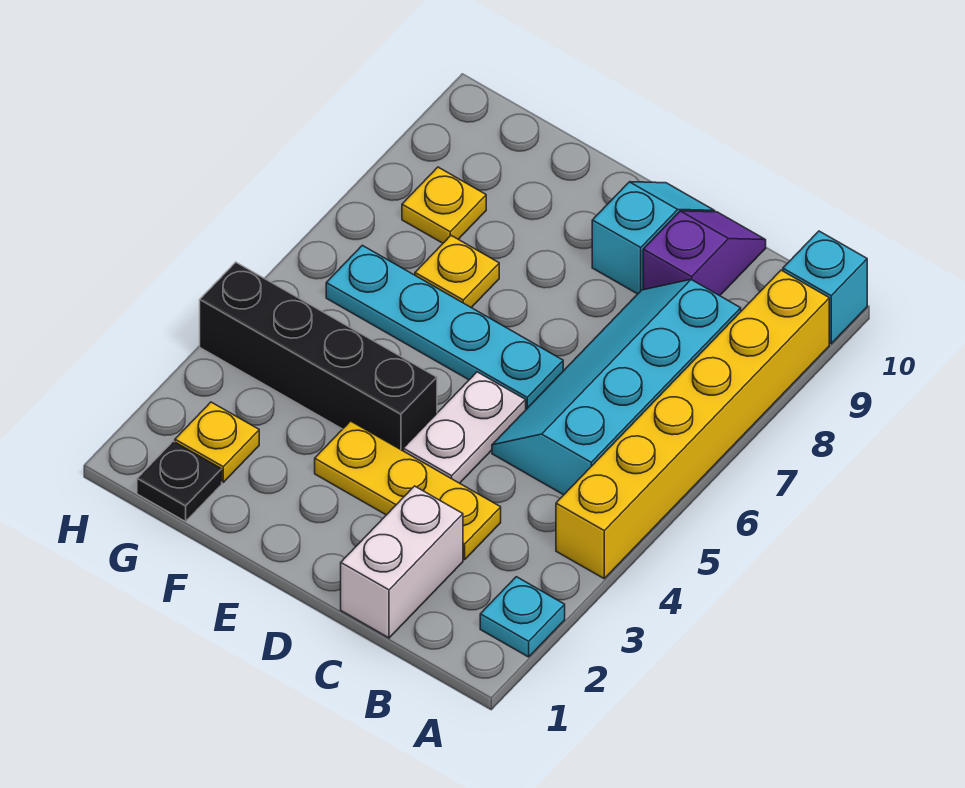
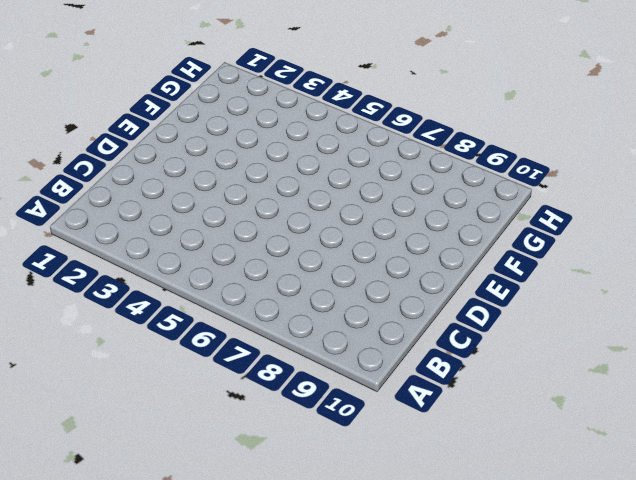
none -> cyan 1x1 plate [480,577,565,657]
none -> yellow 1x6 brick [556,270,829,578]
none -> cyan 1x1 brick [783,231,867,344]

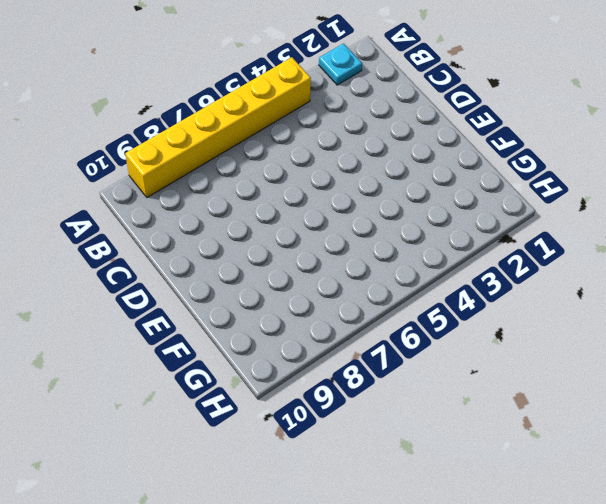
none -> cyan 1x1 brick [783,231,867,344]
none -> cyan 2x4 slope [492,279,741,495]
none -> white 1x2 brick [341,486,463,638]

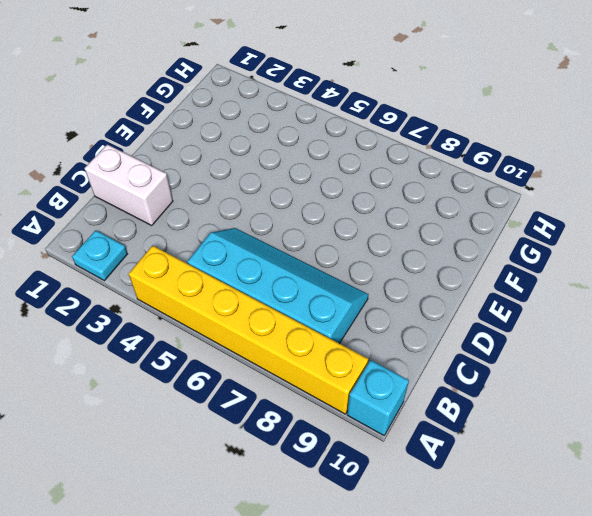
none -> yellow 1x3 plate [315,421,501,560]
none -> purple 1x2 slope [643,211,766,296]
none -> white 1x2 plate [403,372,526,483]

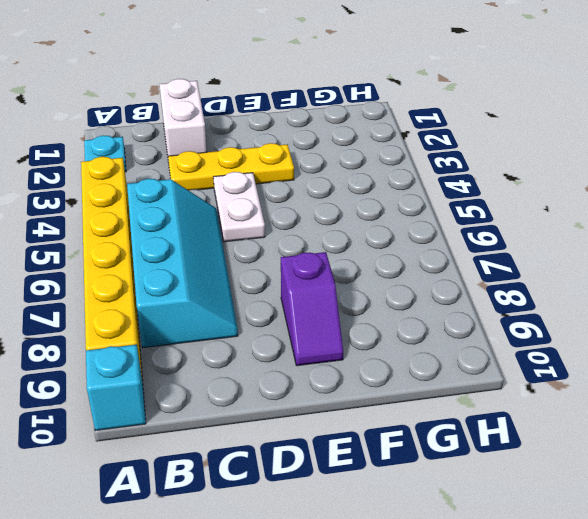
purple 1x2 slope [281,252,343,366] -> purple 1x2 slope moved to [643,211,766,296]
none -> cyan 1x4 plate [326,245,563,409]
none -> cyan 1x2 slope [592,182,715,294]
none -> black 1x4 brick [200,262,437,451]

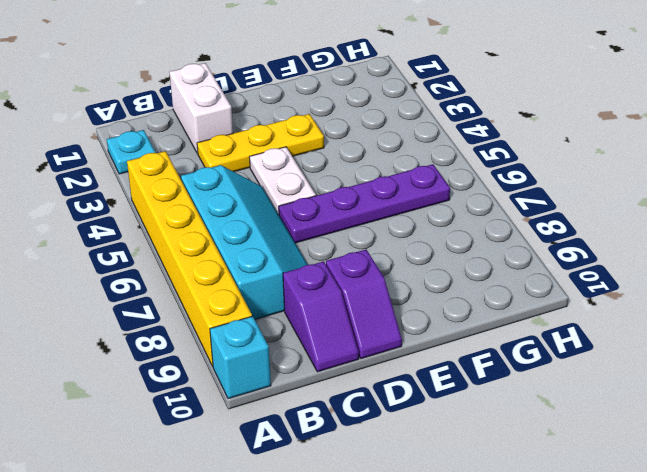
purple 1x4 plate [279,164,450,243] -> cyan 1x4 plate [326,245,563,409]
purple 1x2 slope [326,250,402,359] -> cyan 1x2 slope [592,182,715,294]
none -> black 1x4 brick [200,262,437,451]
none -> yellow 1x1 plate [415,236,499,308]
none -> black 1x1 plate [137,441,222,522]

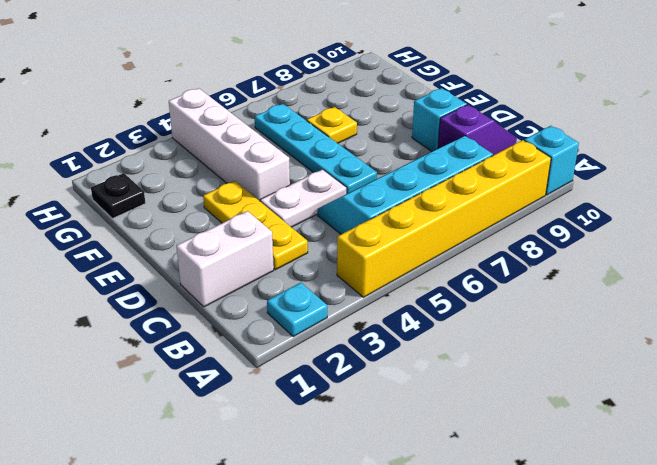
white 1x4 brick [169,88,290,201] -> black 1x4 brick [200,262,437,451]
none -> yellow 1x1 plate [175,402,259,482]
none -> yellow 1x1 plate [402,167,486,243]

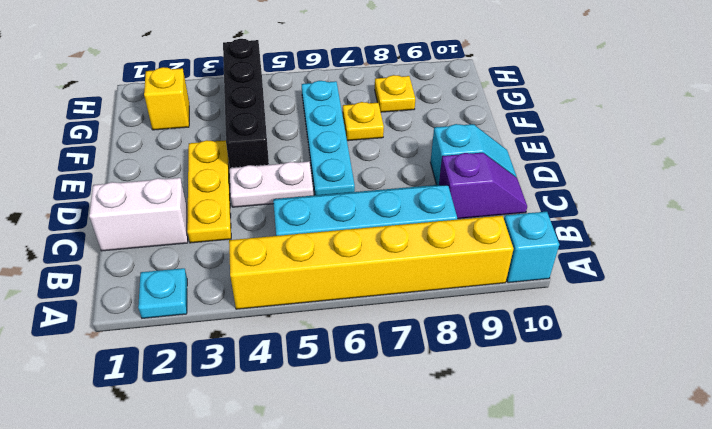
yellow 1x1 brick [144,67,189,130] -> yellow 1x1 plate [175,402,259,482]
none -> black 1x1 plate [137,441,222,522]

